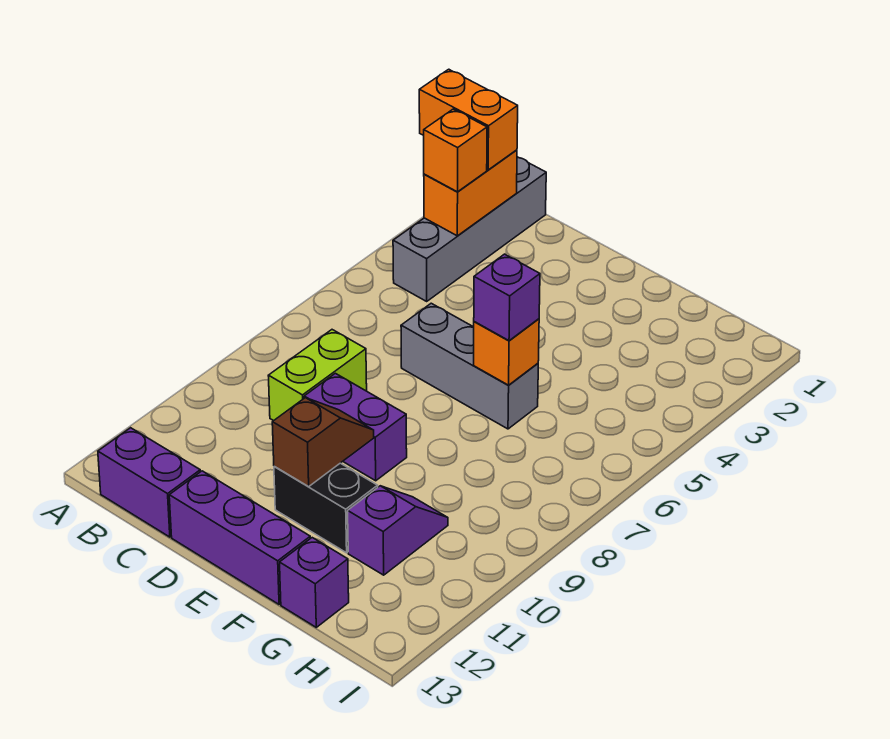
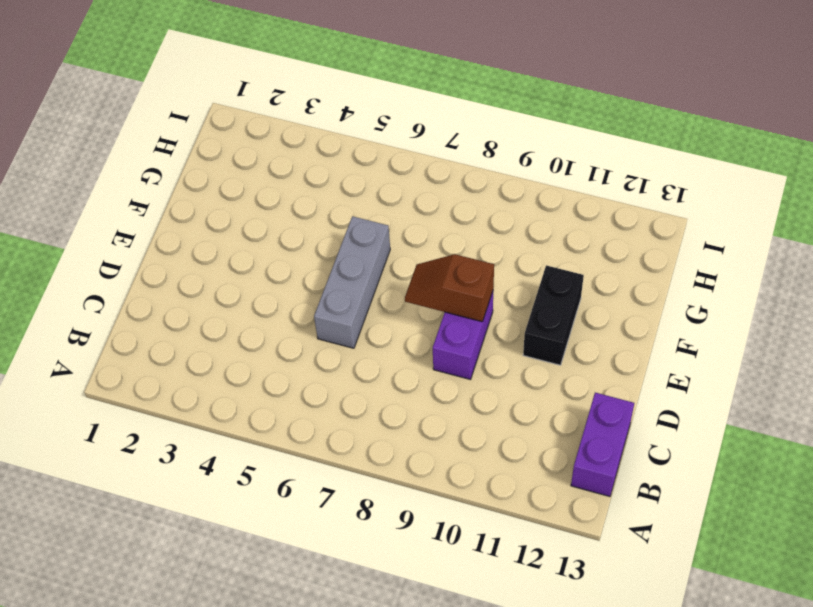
brown 1x2 slope [405,254,494,322] -> brown 1x2 slope moved to [272,398,374,486]
none -> grey 1x4 brick [393,157,546,301]
none -> lime 1x2 brick [268,330,367,421]
none -> purple 1x3 brick [169,471,310,604]

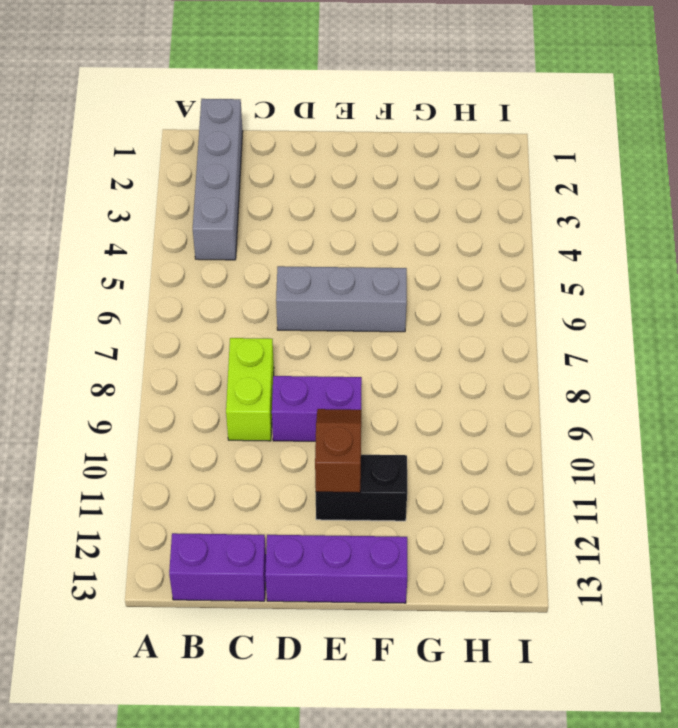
none -> purple 1x2 slope [348,486,448,575]
none -> purple 1x1 brick [280,538,349,627]
none -> orange 1x2 brick [424,150,517,236]

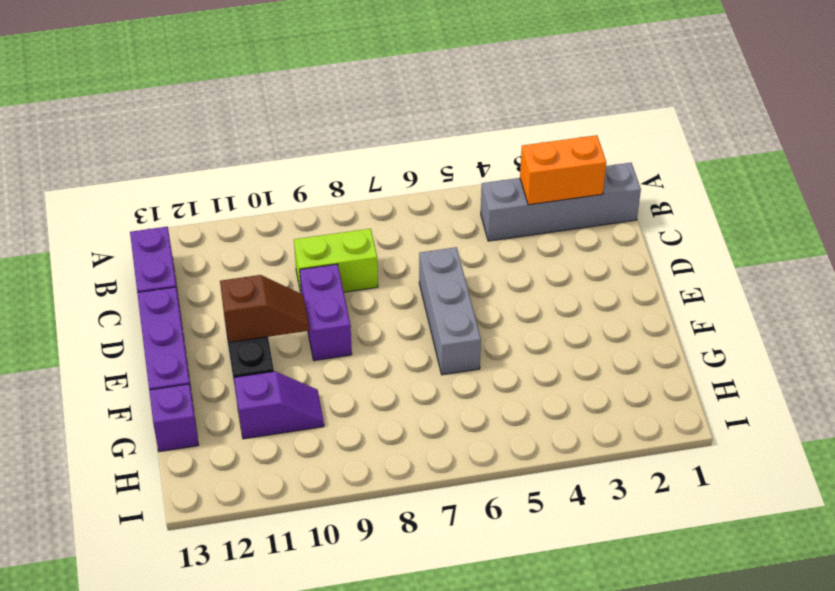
none -> orange 1x1 brick [474,319,539,385]
none -> orange 1x2 brick [419,69,518,170]
none -> orange 1x1 brick [424,109,487,192]

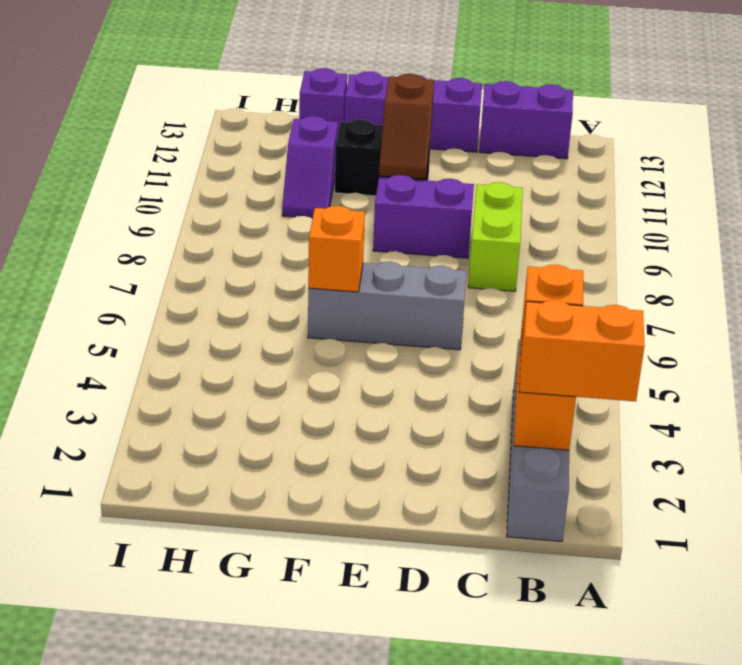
none -> purple 1x1 brick [474,254,540,341]

